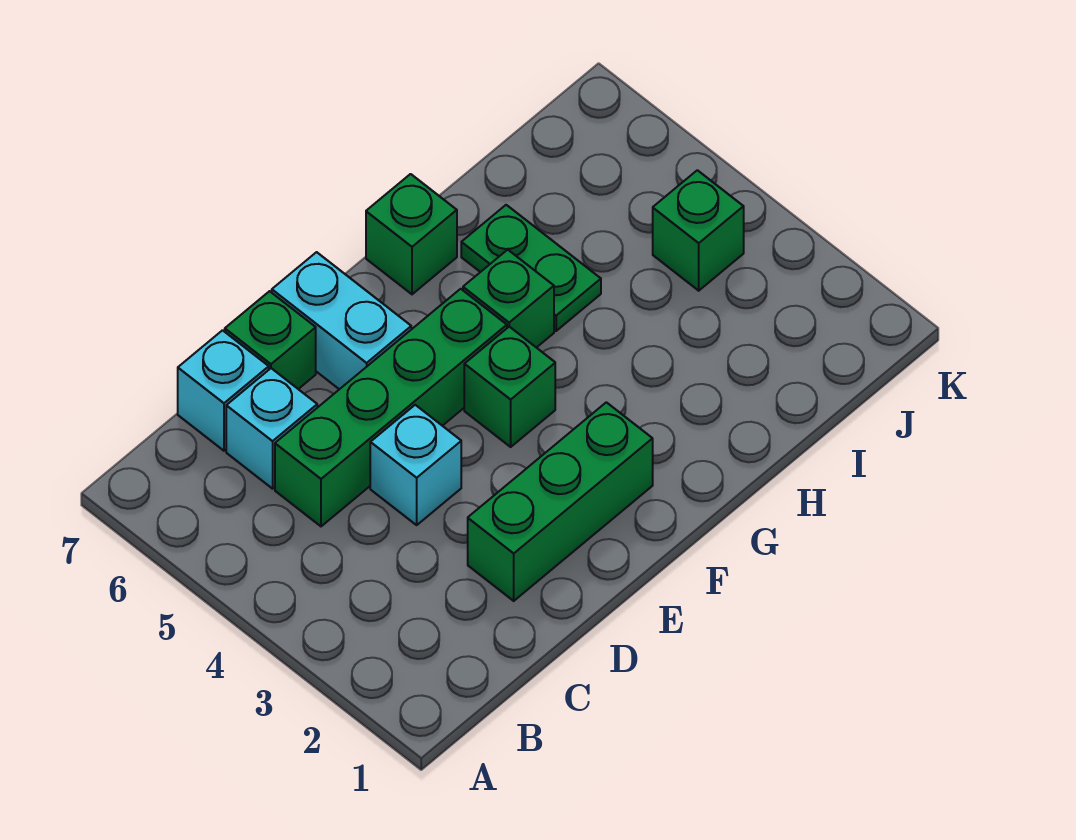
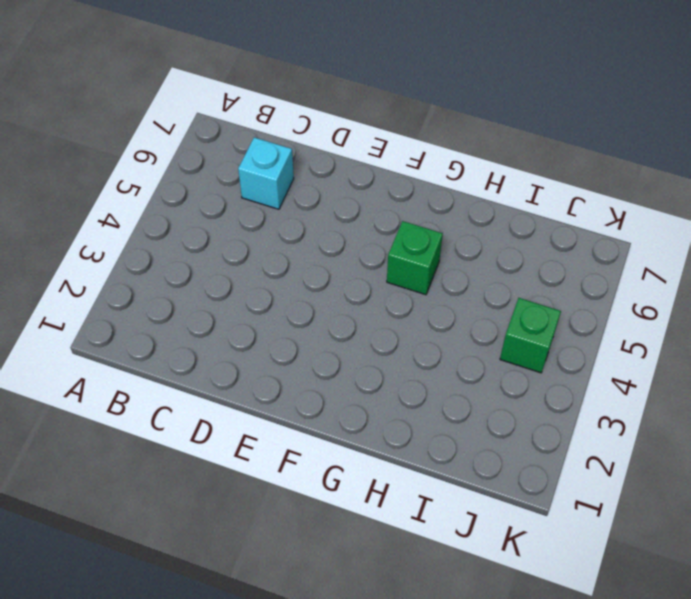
none -> green 1x4 brick [275,289,507,526]
none -> cyan 1x1 brick [178,330,269,451]
none -> green 1x3 brick [468,402,653,601]

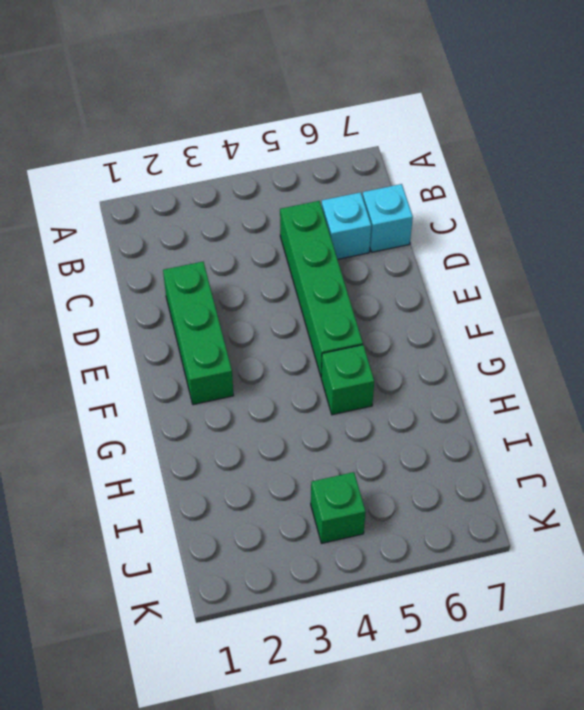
none -> cyan 1x1 brick [370,405,461,525]
none -> green 1x1 brick [225,291,316,389]
none -> cyan 1x2 brick [272,252,411,389]

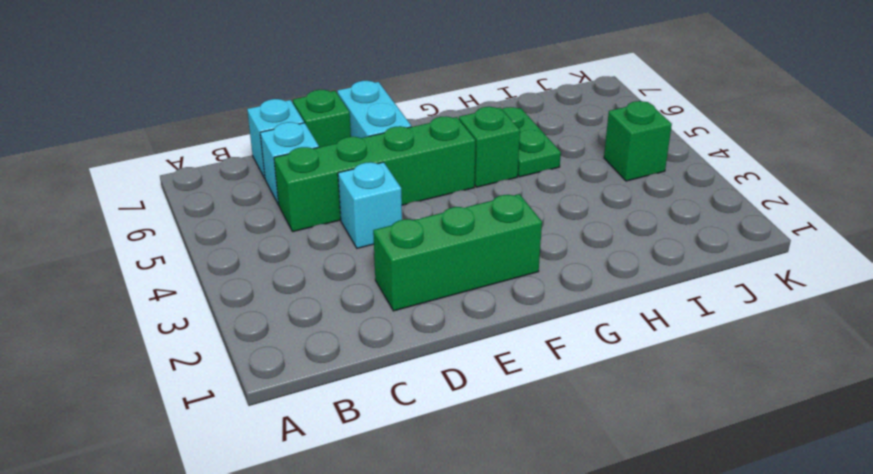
none -> green 1x1 brick [464,327,555,447]
none -> green 1x1 brick [366,174,457,294]

